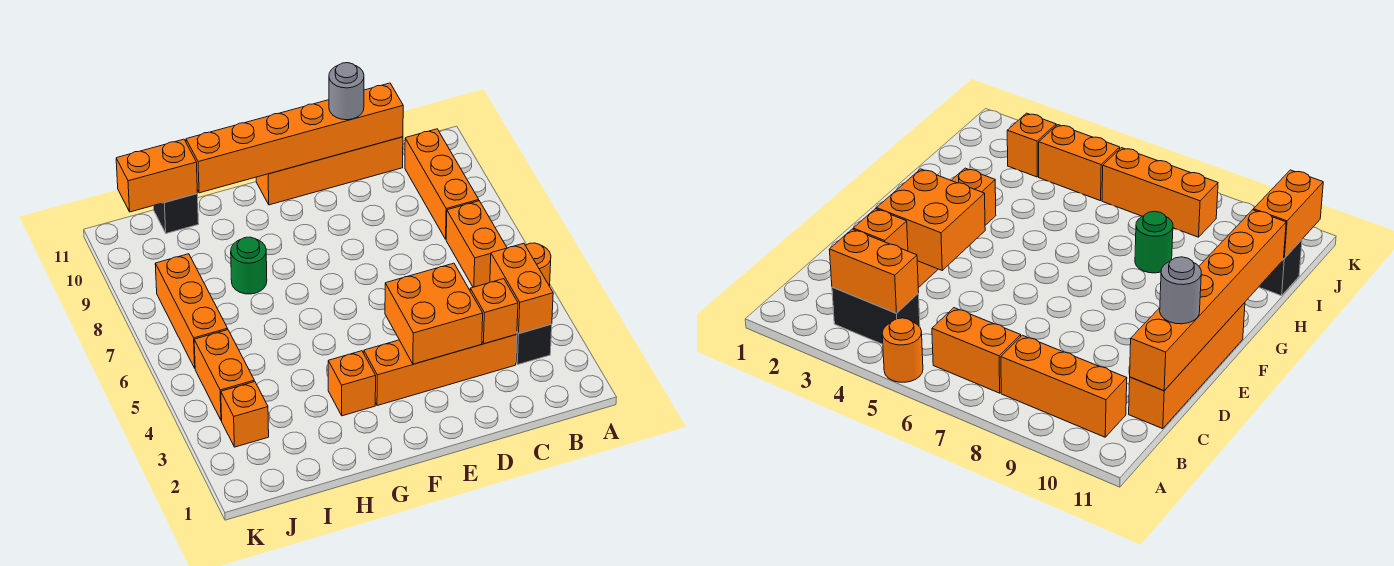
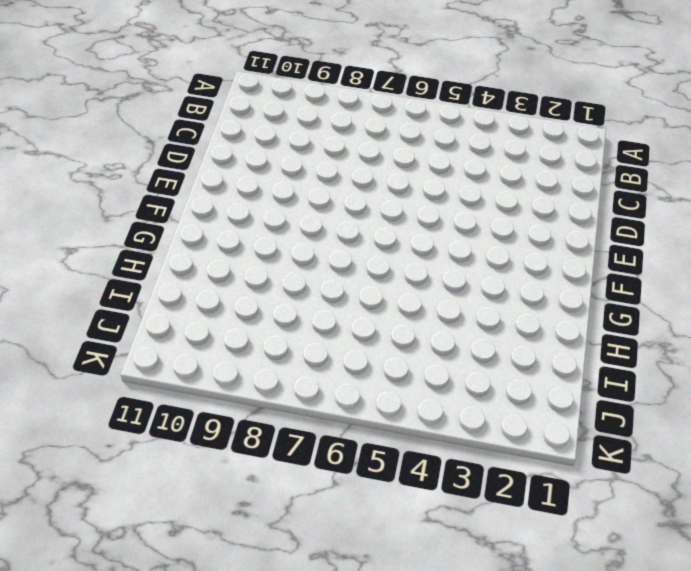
none -> orange 1x1 round brick [526,243,551,286]
none -> black 1x2 brick [516,324,552,365]
none -> orange 1x2 brick [446,201,507,287]

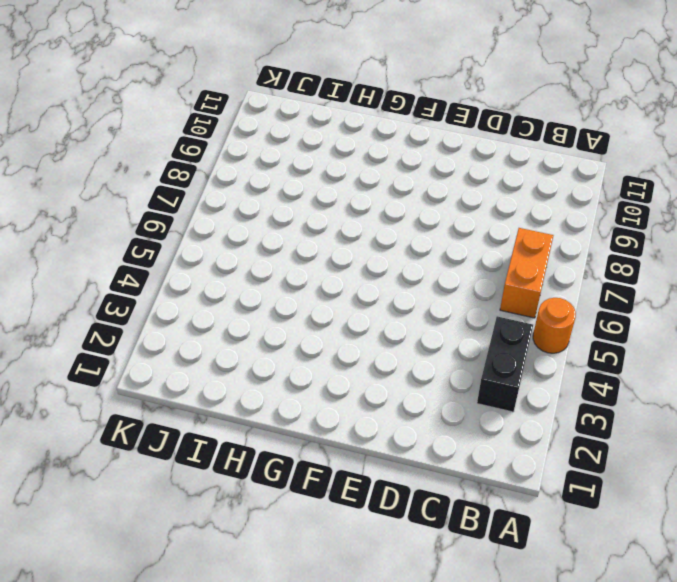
none -> orange 1x3 brick [405,129,479,239]
none -> orange 1x4 brick [364,334,517,406]
none -> orange 1x4 brick [256,137,403,205]

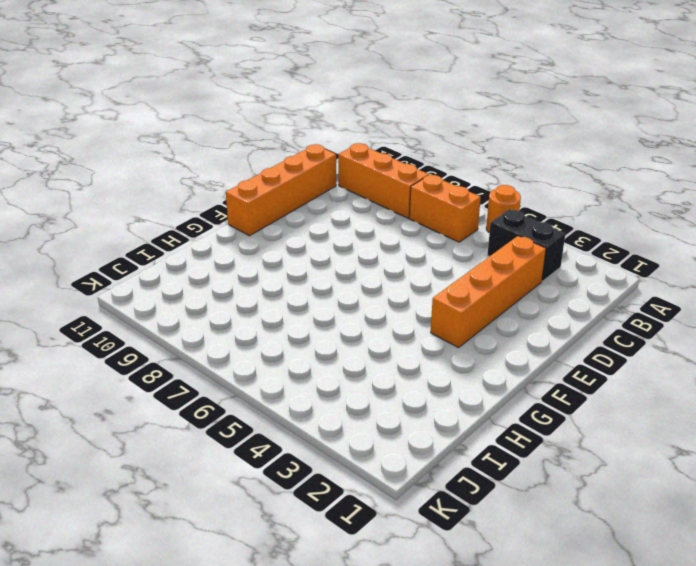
none -> orange 1x1 brick [328,351,376,416]
none -> green 1x1 round brick [231,237,267,294]
none -> black 1x1 brick [154,194,199,233]

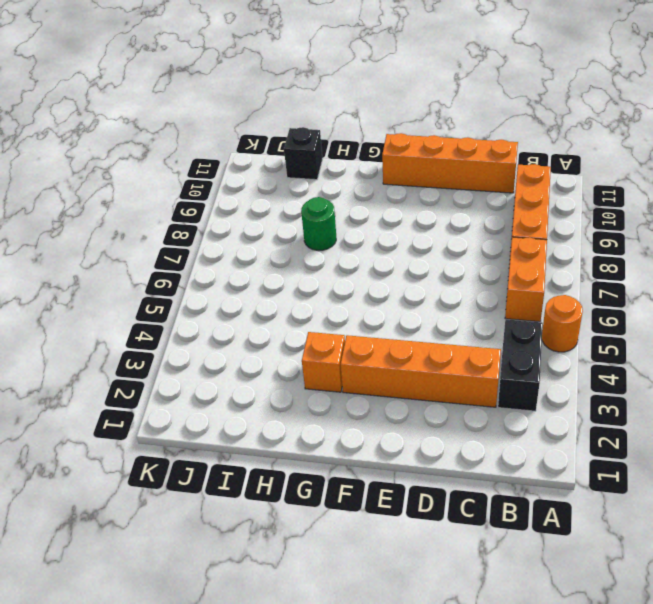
none -> orange 1x1 brick [221,382,269,447]
none -> orange 1x2 brick [194,330,254,421]
none -> orange 1x3 brick [155,254,228,368]

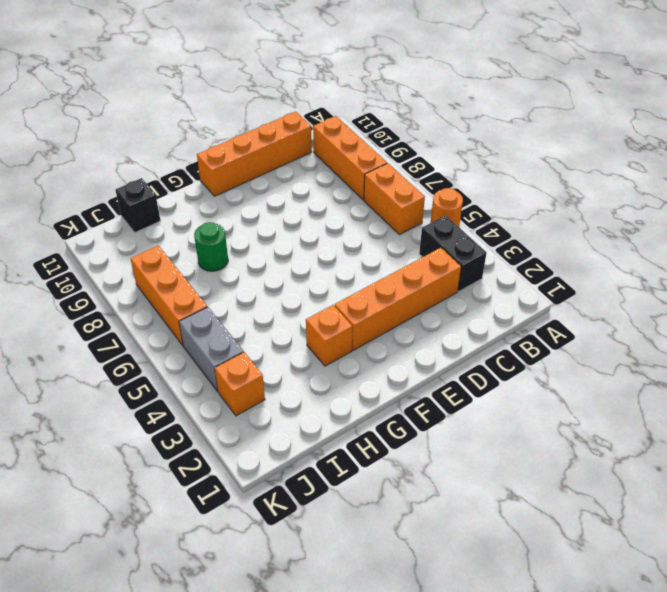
grey 1x2 brick [179,307,243,391] -> orange 1x2 brick [194,330,254,421]
none -> orange 1x2 brick [490,243,553,334]
none -> orange 1x1 brick [470,279,518,344]
none -> orange 1x6 brick [186,83,403,193]

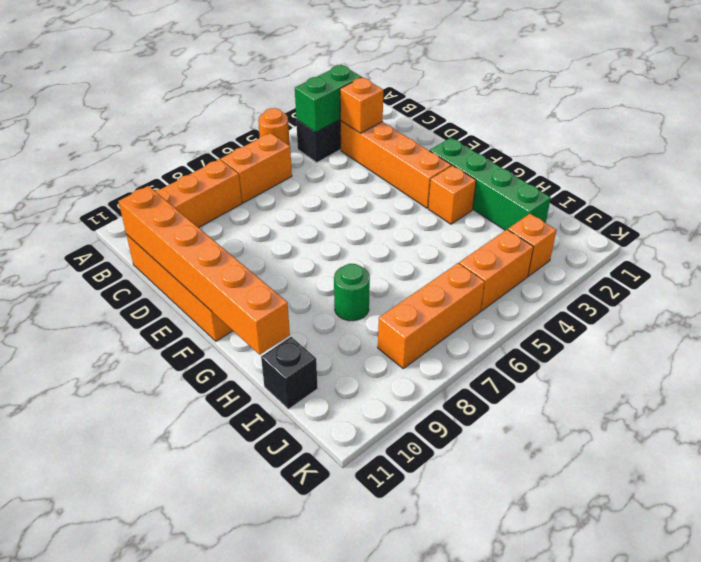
green 1x2 brick [295,65,362,132] -> orange 1x2 brick [490,243,553,334]
green 1x4 brick [430,138,551,230] -> none
none -> orange 2x2 brick [385,263,483,364]
none -> orange 1x2 brick [116,139,197,212]
none -> grey 1x1 round brick [329,63,364,120]

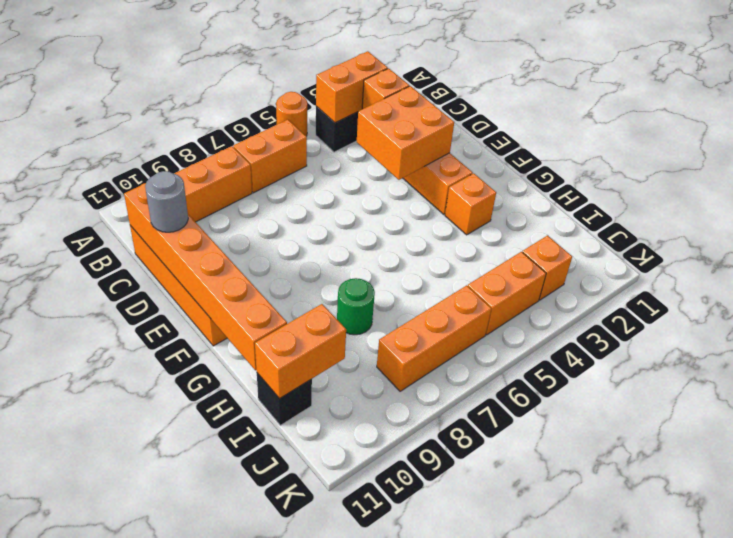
orange 1x2 brick [255,304,346,399] -> orange 1x2 brick turned to [116,139,197,212]

